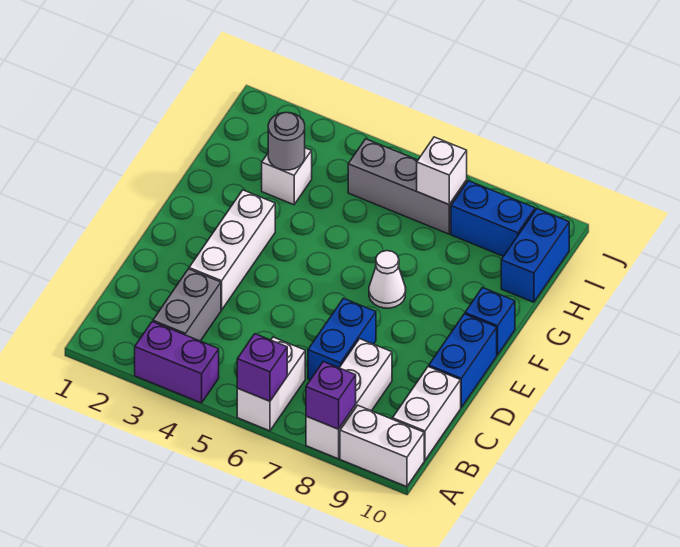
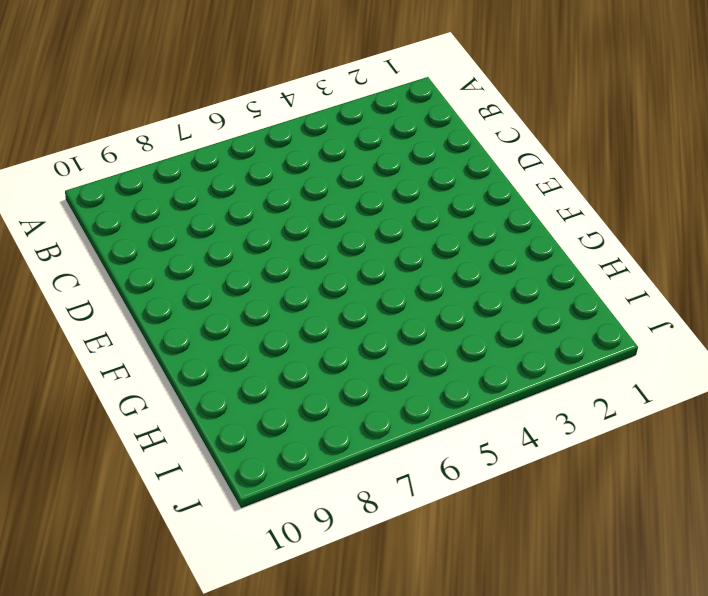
none -> purple 1x2 brick [135,322,219,403]
none -> white 1x2 brick [237,337,305,431]
none -> white 1x3 brick [306,339,392,459]

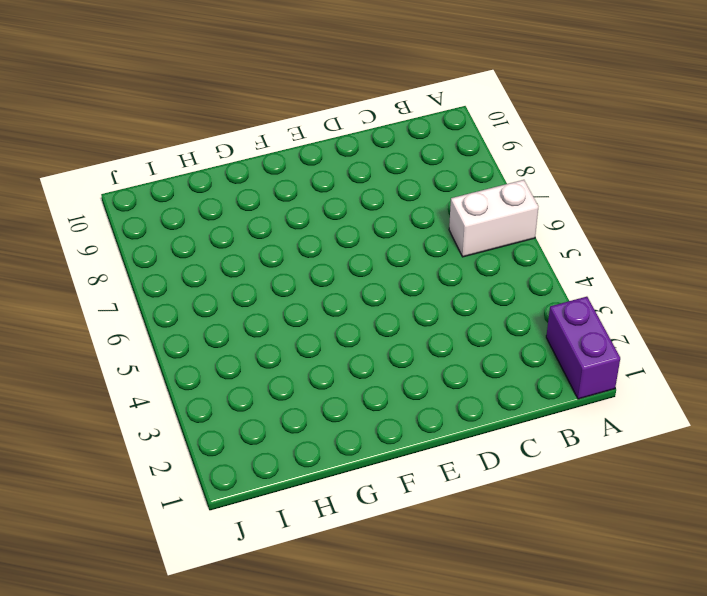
purple 1x2 brick [546,297,620,399] -> purple 1x2 brick moved to [135,322,219,403]
none -> white 1x3 brick [306,339,392,459]
none -> white 1x2 brick [340,405,424,487]
none -> grey 1x2 brick [153,269,221,341]

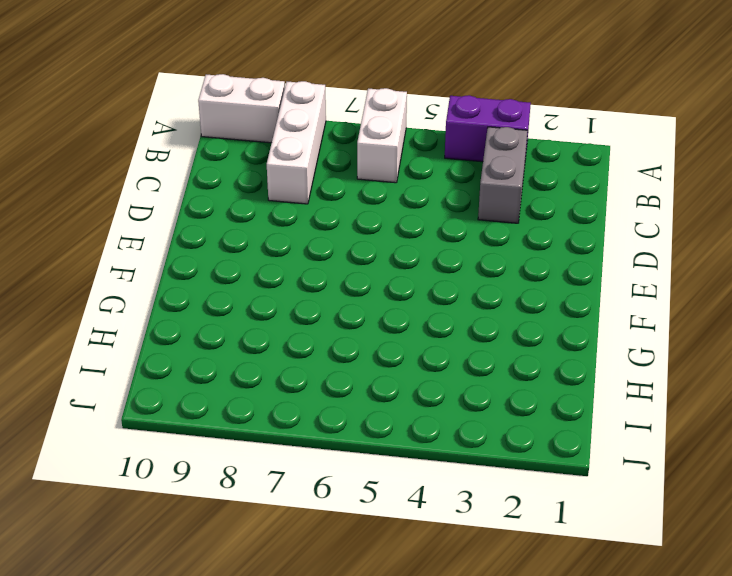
none -> white 1x2 brick [393,367,461,460]
none -> blue 1x2 brick [308,298,376,380]
none -> white 1x3 brick [189,190,275,310]

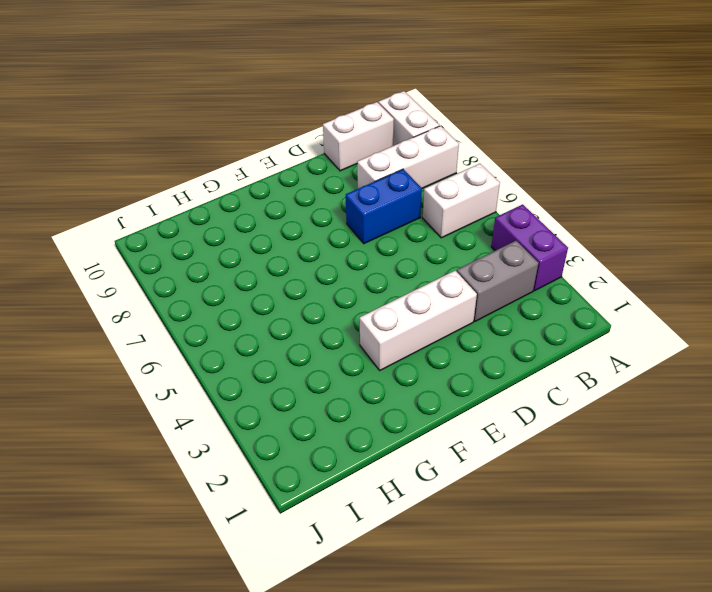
none -> blue 1x2 brick [429,314,497,407]
none -> white 1x1 cone [369,251,406,308]
none -> blue 1x1 brick [465,288,515,355]

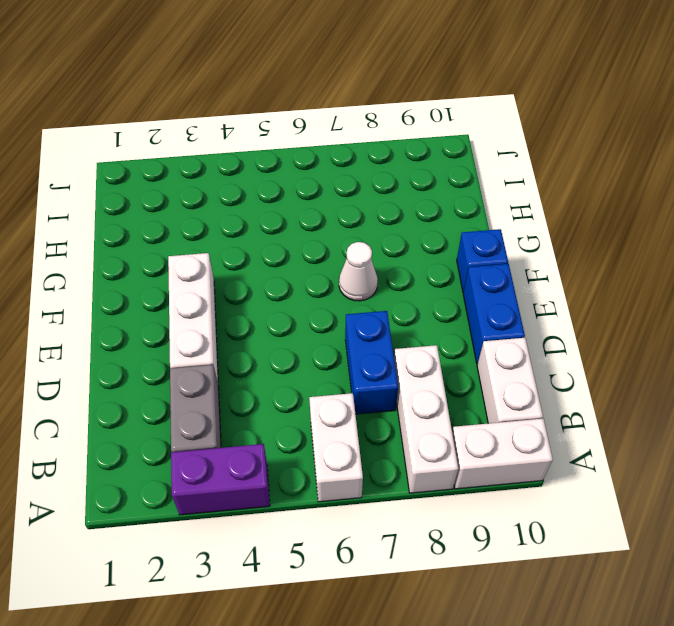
none -> white 1x1 brick [262,148,312,205]
none -> blue 1x2 brick [501,209,569,302]
none -> grey 1x3 brick [348,139,467,234]

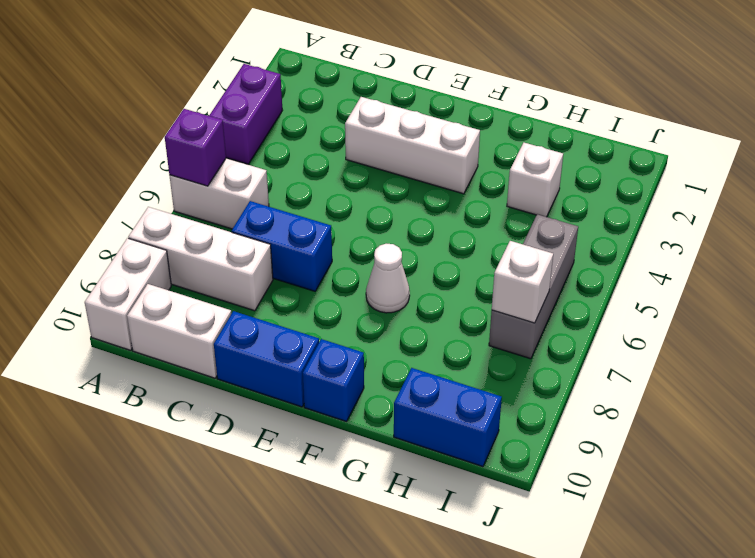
none -> grey 1x2 brick [153,269,221,341]
none -> blue 1x2 brick [451,181,535,256]
none -> purple 1x1 brick [306,362,356,429]

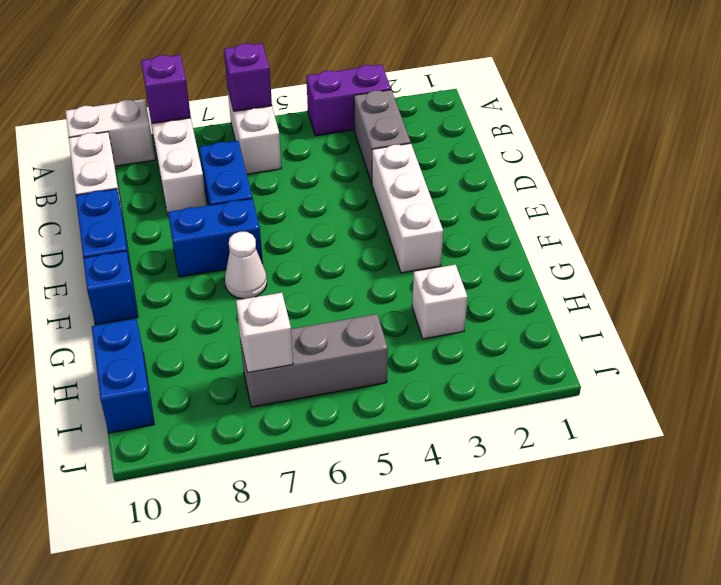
blue 1x2 brick [168,199,263,277] -> blue 1x2 brick moved to [451,181,535,256]
none -> grey 1x1 round brick [268,112,305,170]

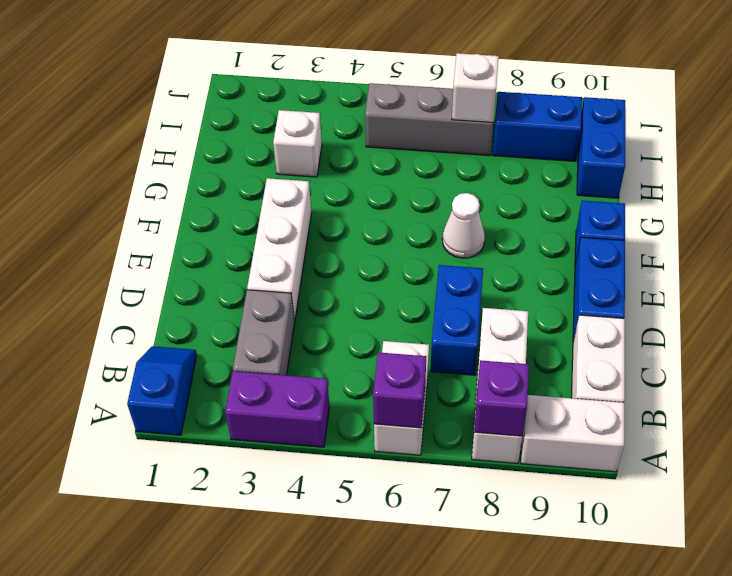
blue 1x2 slope [127,346,197,435] -> none
none -> grey 1x1 round brick [268,112,305,170]

